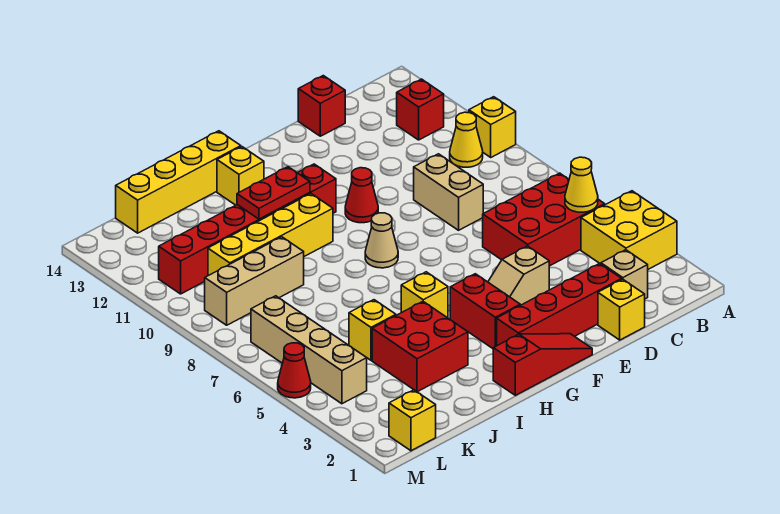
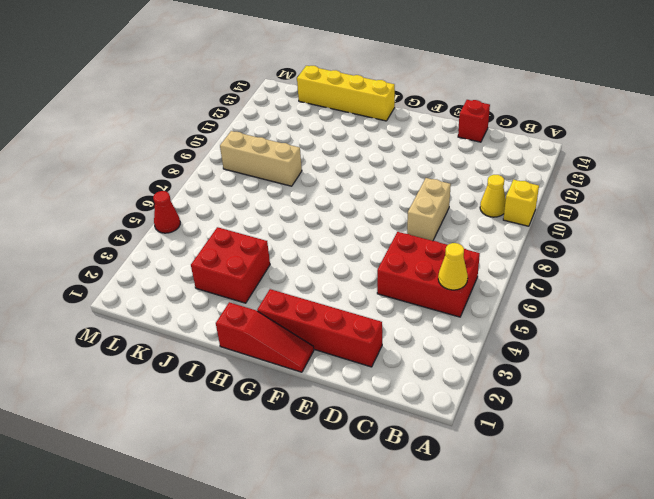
none -> yellow 2x2 brick [581,191,677,269]
none -> red 1x1 brick [397,79,444,140]
none -> tan 1x1 brick [601,250,648,299]

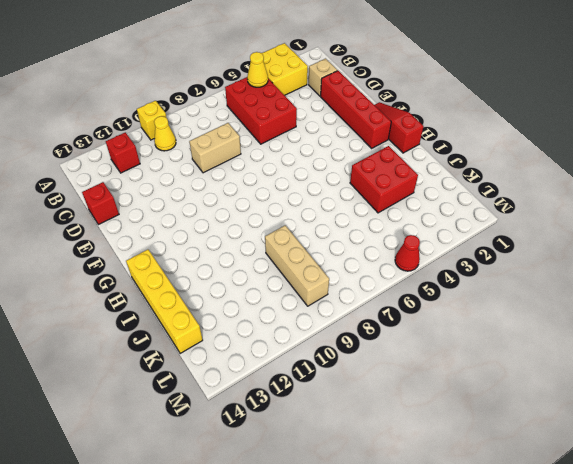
none -> yellow 1x1 brick [598,279,645,340]
none -> tan 1x2 slope [488,246,549,305]
none -> red 1x1 cone [345,168,378,223]

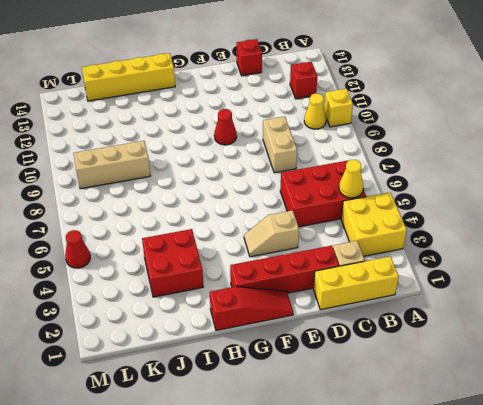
yellow 1x3 brick [313,256,399,310] -> yellow 1x1 brick [598,279,645,340]
none -> red 1x2 brick [450,274,520,348]
none -> tan 1x1 cone [365,213,398,268]
none -> red 1x6 brick [159,164,336,294]

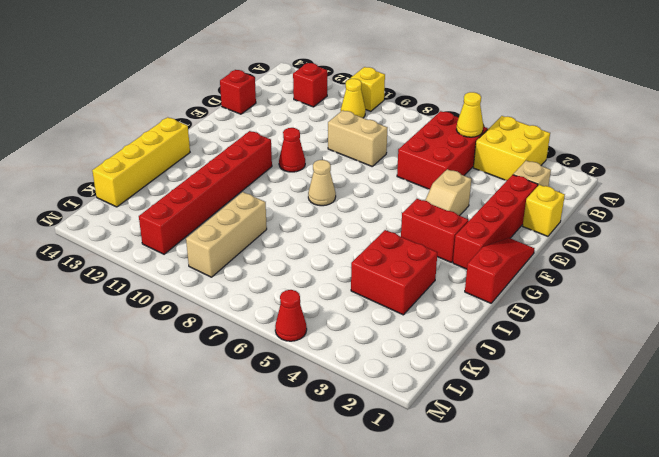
none -> yellow 1x1 brick [401,272,448,318]
none -> yellow 1x4 brick [208,194,333,276]
none -> yellow 1x1 brick [217,147,264,205]

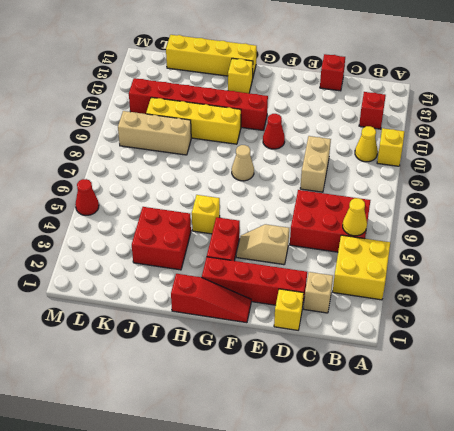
none -> yellow 1x1 brick [349,300,396,360]
none -> yellow 1x1 brick [389,390,436,451]
none -> tan 1x4 brick [251,296,367,404]

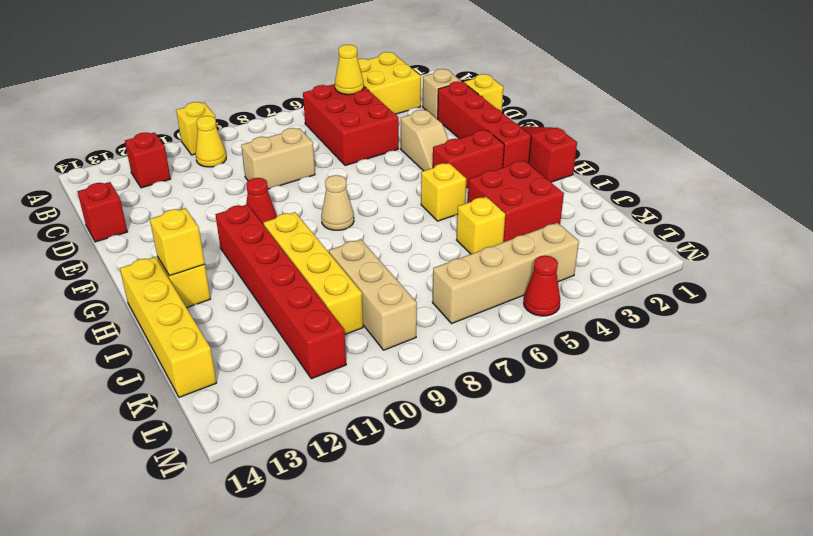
yellow 1x1 brick [150,208,205,276] -> yellow 1x1 brick moved to [389,390,436,451]
none -> red 1x2 plate [237,167,310,219]

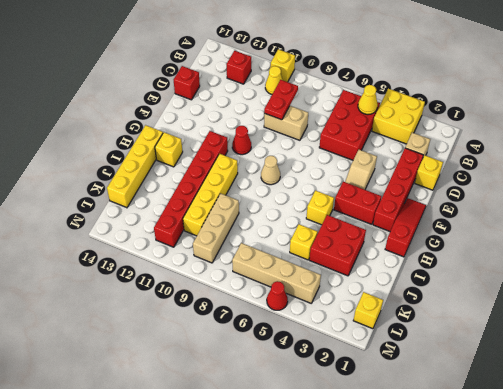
red 1x2 plate [264,80,298,120] -> red 1x2 plate moved to [237,167,310,219]

